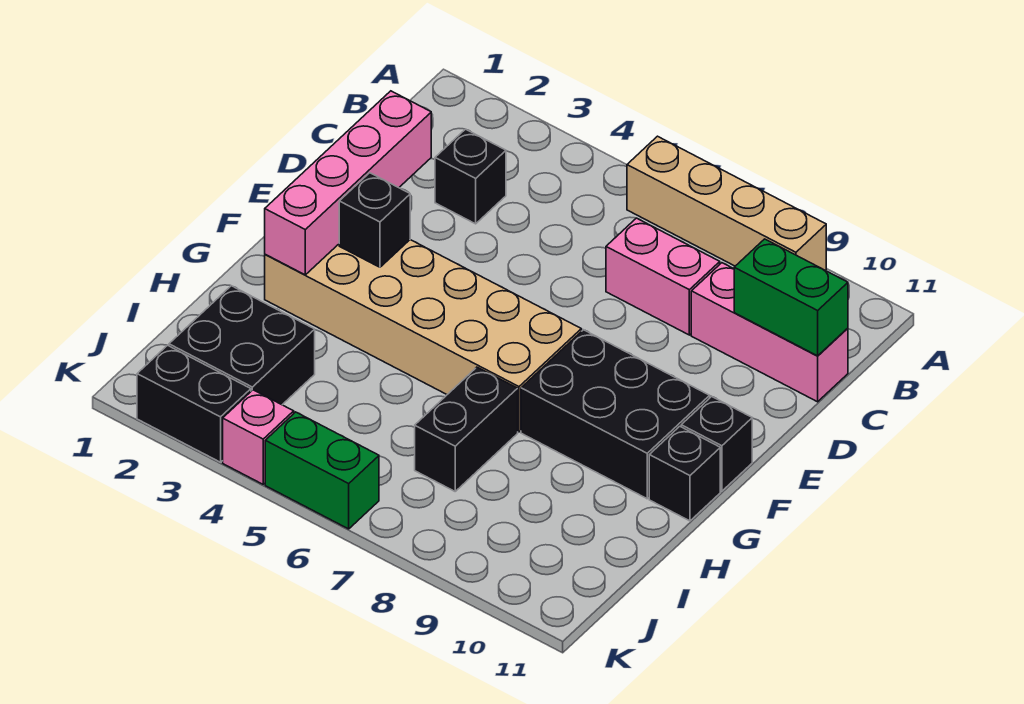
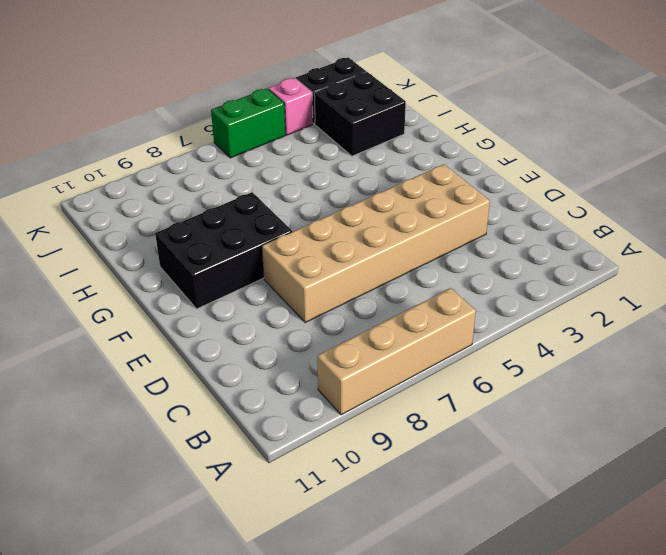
tan 2x6 brick [262,164,490,322] -> tan 2x6 brick moved to [265,240,581,432]
none -> black 1x1 brick [435,129,506,224]
none -> pink 1x2 brick [606,218,720,335]
none -> pink 1x3 brick [691,263,848,402]

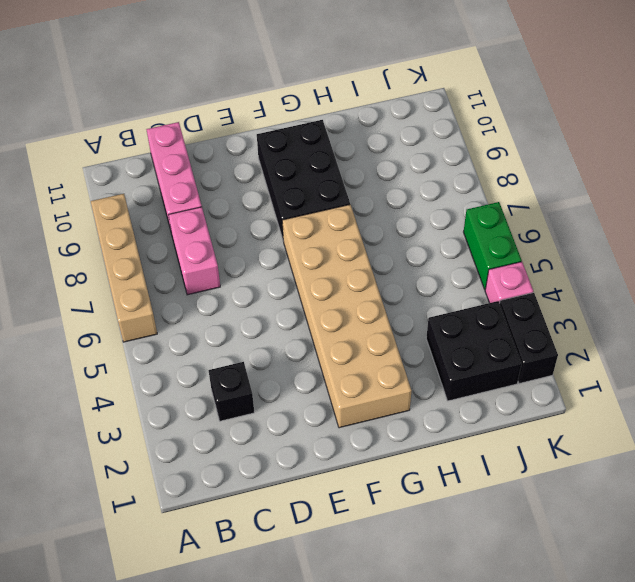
none -> black 1x1 brick [681,397,752,491]
none -> black 1x1 brick [649,426,720,521]
none -> black 1x2 brick [415,367,518,491]

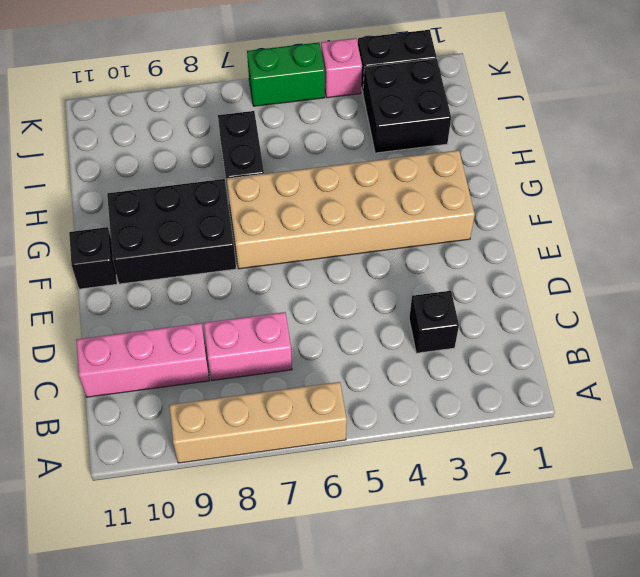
none -> black 1x1 brick [649,426,720,521]
none -> green 1x2 brick [734,239,848,356]
none -> pink 1x4 brick [265,91,431,275]

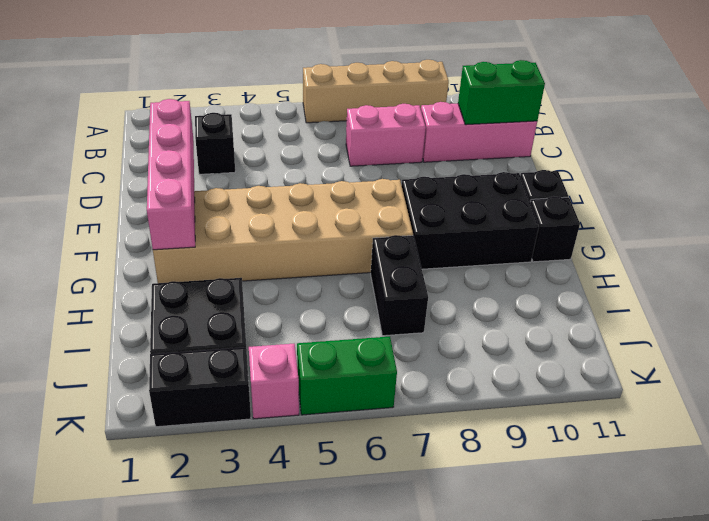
none -> black 1x1 brick [339,173,410,267]

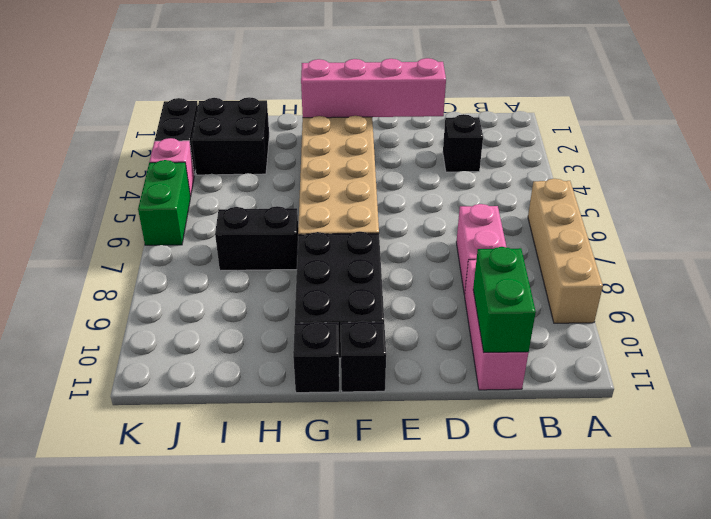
none -> black 1x1 brick [339,173,410,267]

